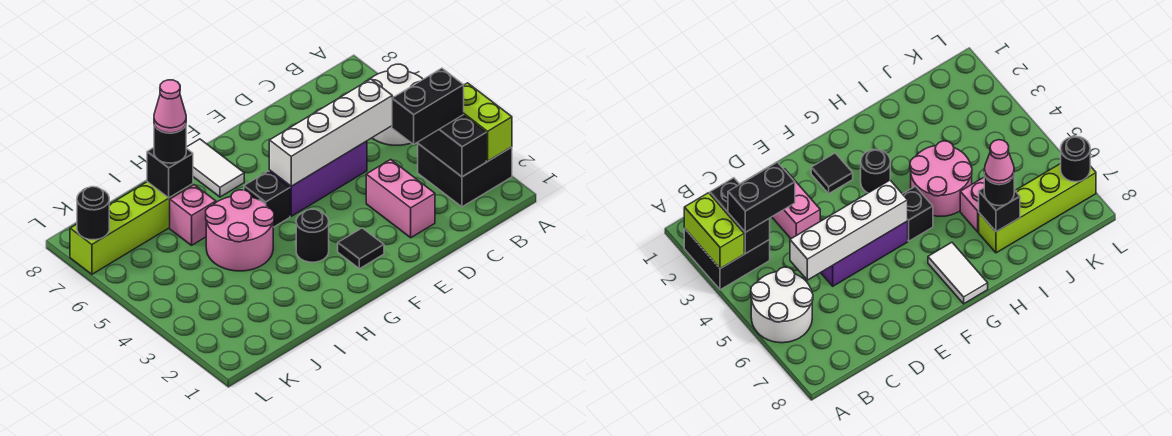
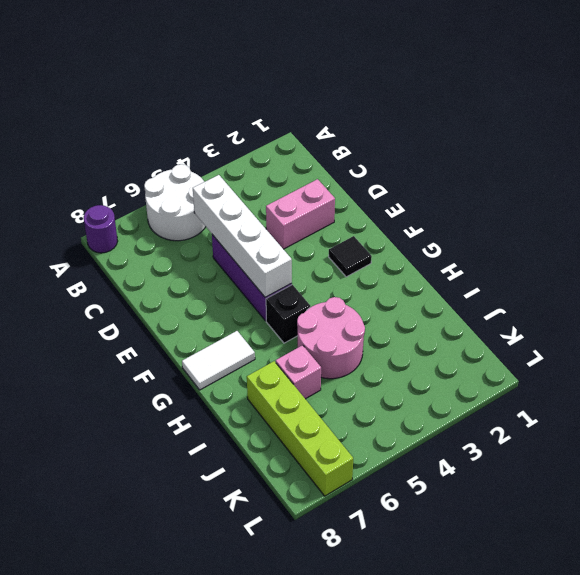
purple 1x1 round brick [84,205,118,253] -> none
none -> black 2x2 brick [418,144,512,207]
none -> black 1x1 round brick [296,209,329,262]
none -> lime 1x2 brick [464,83,512,161]

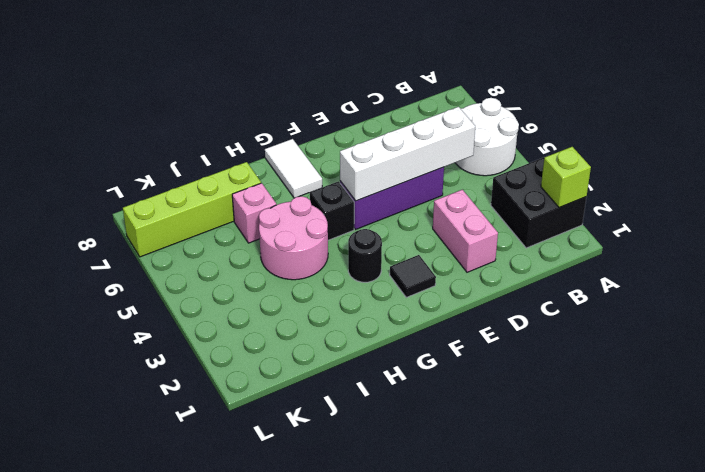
lime 1x1 brick [541,147,591,208] -> lime 1x2 brick [464,83,512,161]
none -> black 1x2 brick [418,115,486,177]
none -> black 1x1 brick [147,148,193,198]
none -> black 1x1 round brick [77,187,109,240]

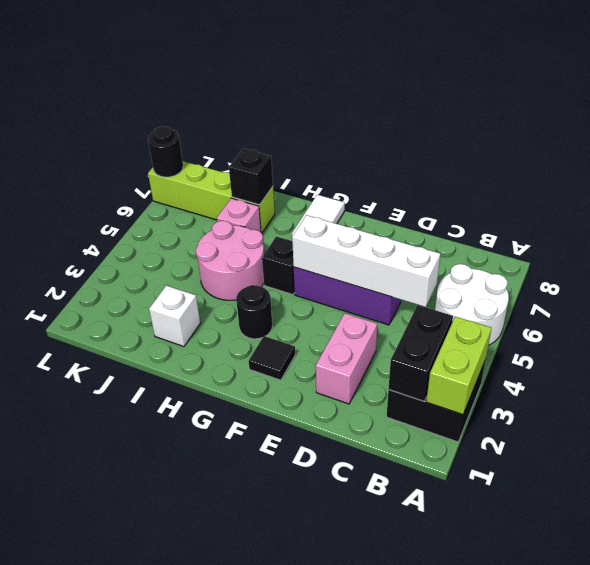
white 1x1 brick [149,286,200,347] -> none
none -> black 1x2 brick [392,68,464,144]
none -> black 1x1 round brick [154,125,186,163]
none -> pink 1x1 cone [154,80,186,133]

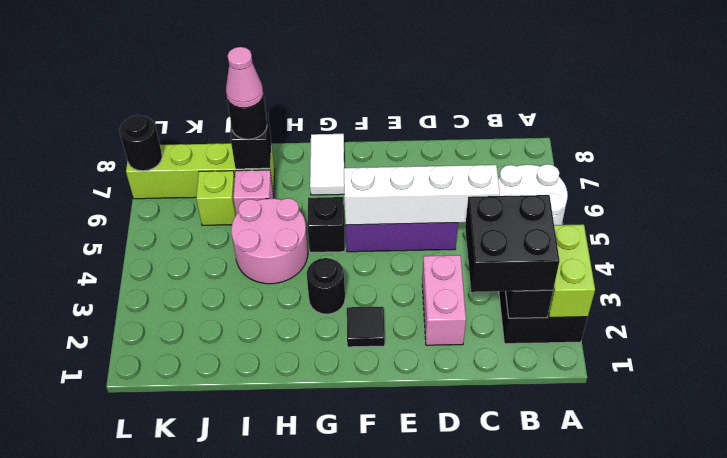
black 2x2 brick [465,195,559,292] -> black 1x2 brick [392,68,464,144]
lime 1x1 brick [196,171,236,225] -> none

